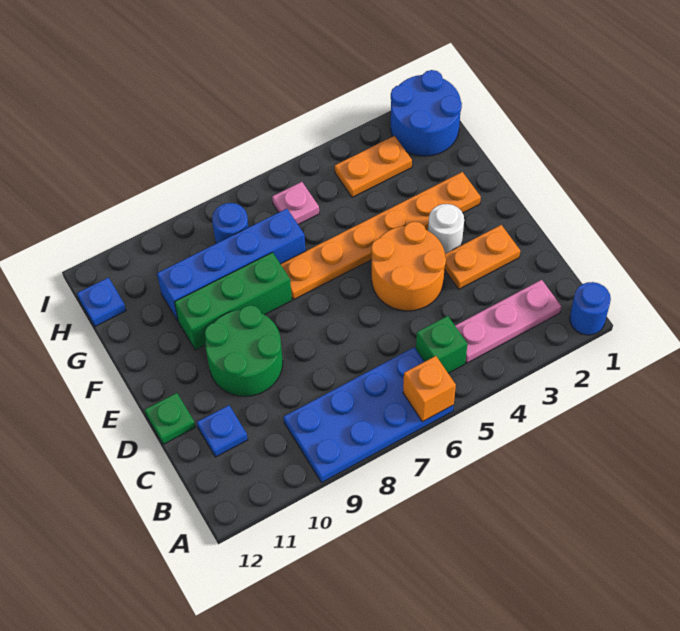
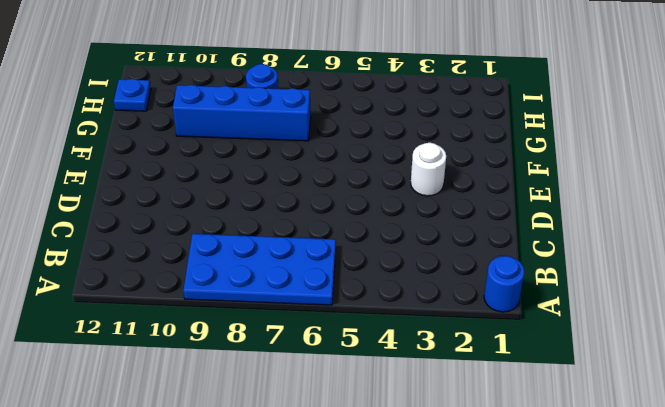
none -> pink 1x3 plate [455,280,561,363]
none -> green 1x1 brick [416,316,467,373]
none -> blue 1x1 plate [197,405,248,457]

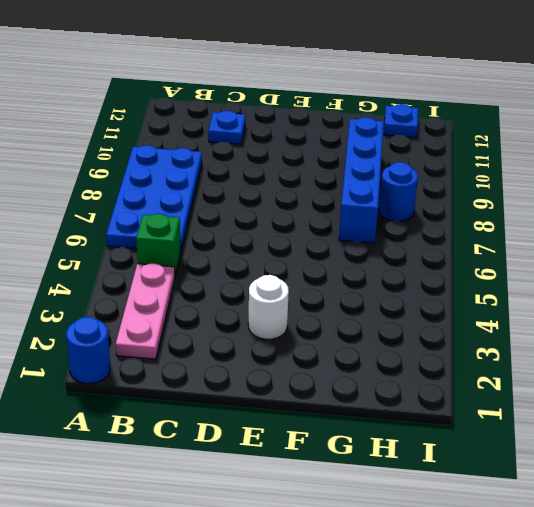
none -> orange 1x2 plate [444,225,520,289]
none -> orange 2x2 round brick [371,221,446,311]
none -> green 2x2 round brick [205,305,283,396]

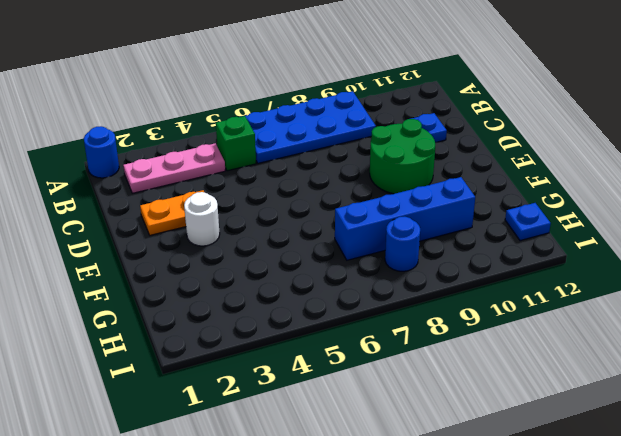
none -> orange 2x2 round brick [371,221,446,311]
none -> green 1x1 plate [145,393,195,444]
none -> orange 1x6 plate [281,172,481,299]

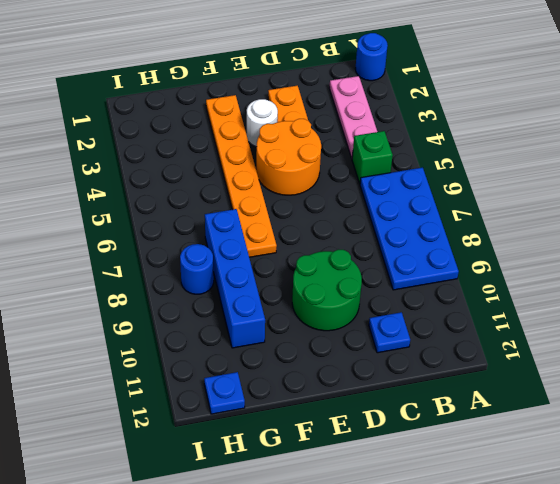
none -> green 1x1 plate [145,393,195,444]
none -> green 1x3 brick [174,252,292,350]
none -> blue 2x2 round brick [391,70,462,156]

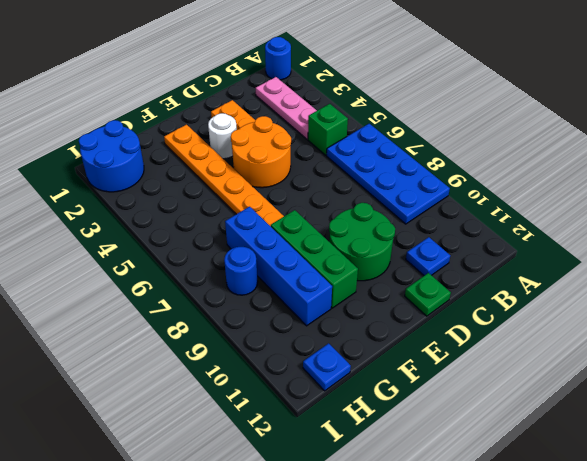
none -> orange 1x2 plate [335,136,412,197]
none -> pink 1x1 plate [272,182,319,224]
none -> orange 1x1 brick [403,356,456,422]

